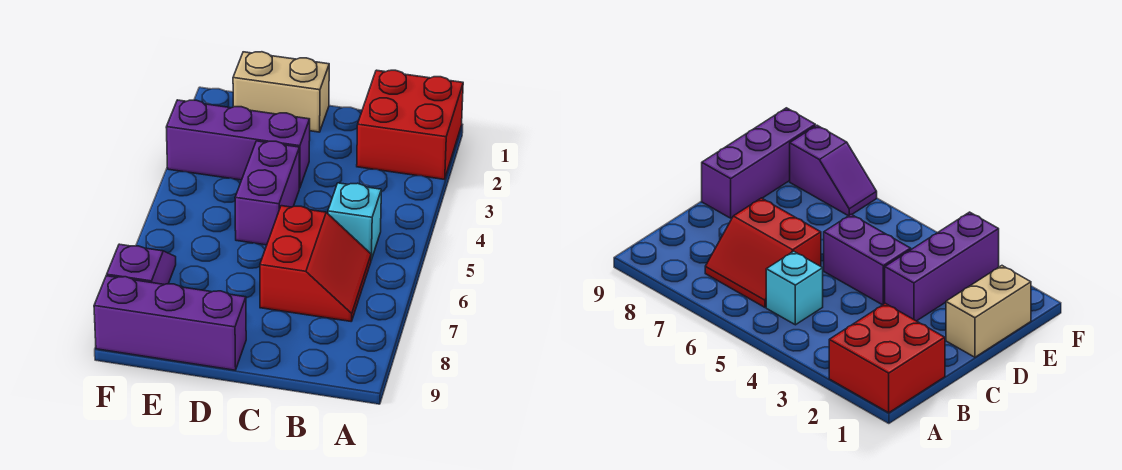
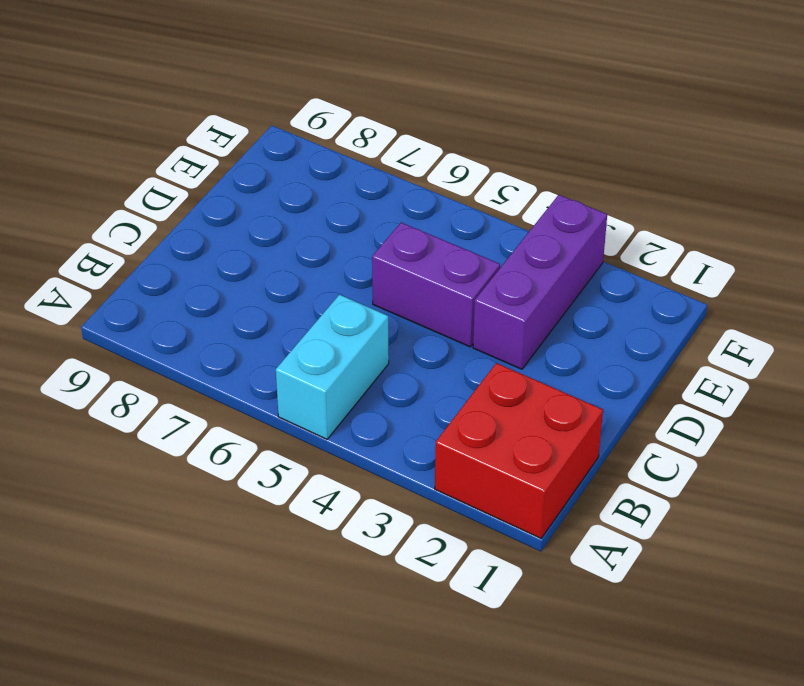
cyan 1x2 brick [276,295,389,439] -> cyan 1x1 brick [328,183,381,260]
none -> red 2x2 slope [260,206,371,321]
none -> tan 1x2 brick [233,52,329,132]

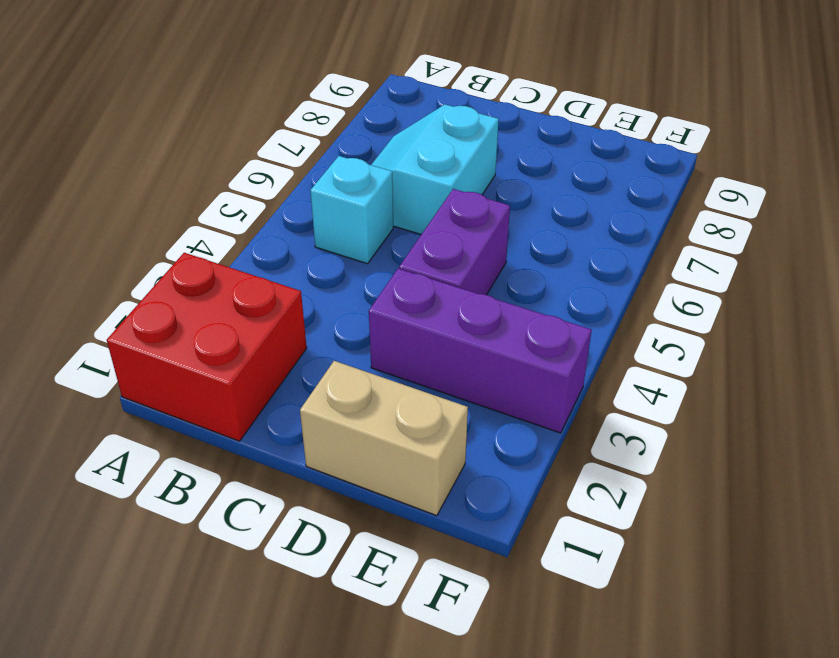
cyan 2x2 slope [371,104,499,234] -> red 2x2 slope [260,206,371,321]
none -> purple 1x3 brick [94,276,246,370]
none -> purple 1x2 slope [107,244,176,285]

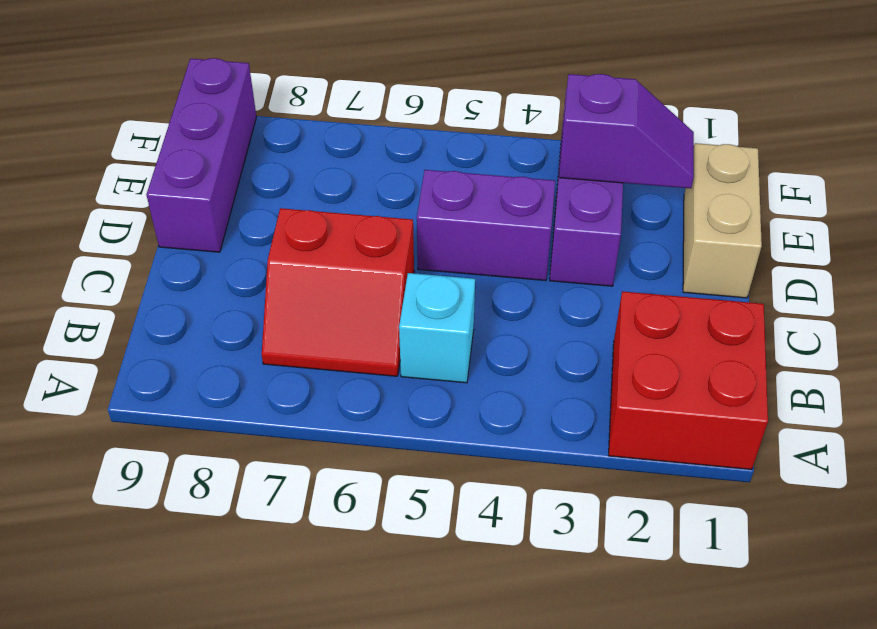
purple 1x2 slope [559,74,694,188] -> purple 1x2 slope moved to [107,244,176,285]

